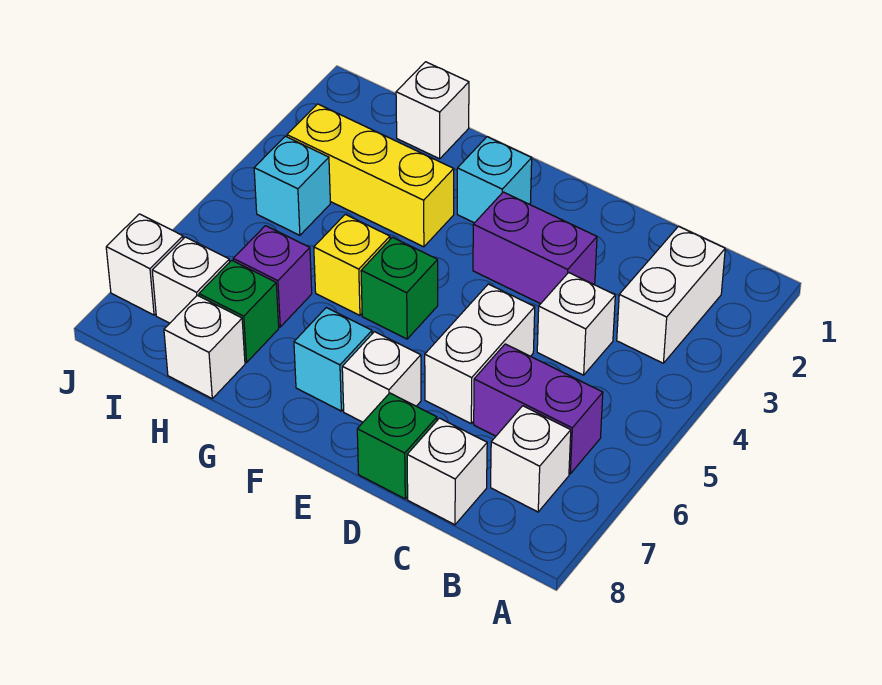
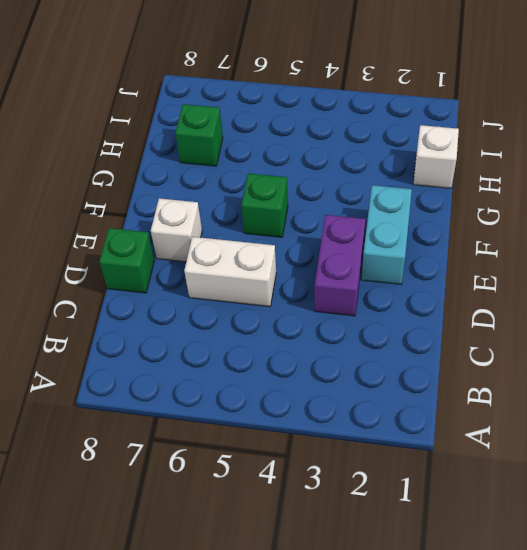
cyan 1x2 brick [362,185,412,284] -> cyan 1x1 brick [457,137,532,223]
none -> white 1x2 brick [617,226,725,363]
none -> purple 1x2 brick [474,344,603,474]
none -> white 1x1 brick [491,406,571,512]

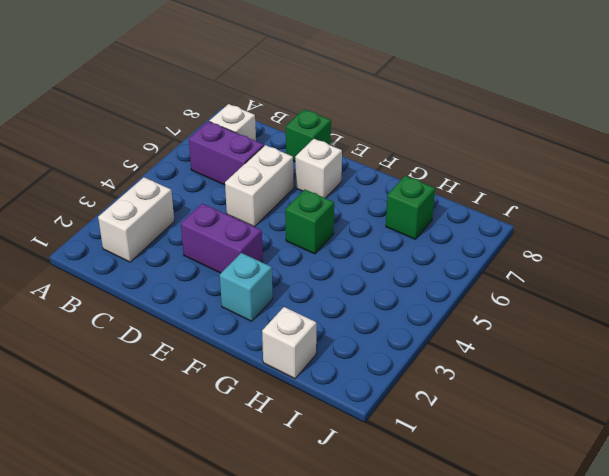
none -> white 1x1 brick [537,273,615,375]
none -> white 1x1 brick [407,418,487,525]
none -> cyan 1x1 brick [294,308,372,411]

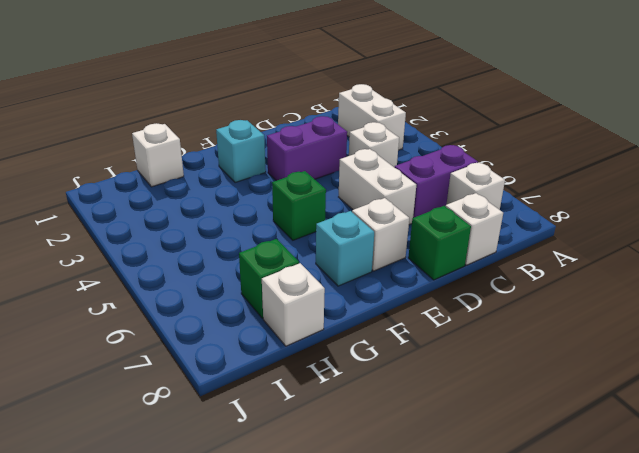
none -> yellow 1x3 brick [287,104,454,247]
none -> yellow 1x1 brick [314,214,390,315]
none -> purple 1x1 brick [233,226,312,327]

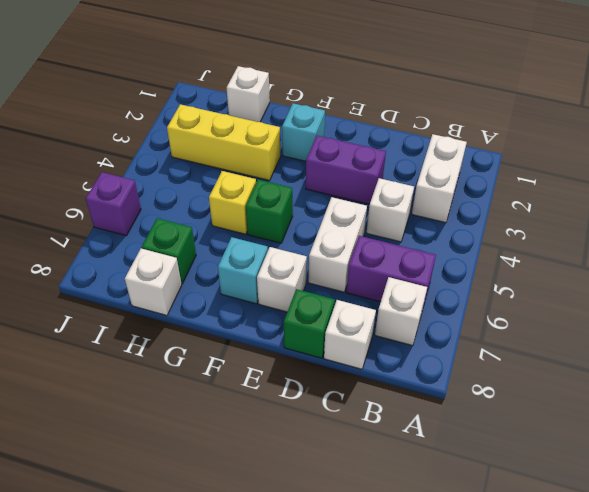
purple 1x1 brick [86,172,141,236] -> purple 1x1 brick moved to [233,226,312,327]
none -> cyan 1x1 brick [254,136,330,235]
none -> white 1x1 brick [152,237,230,323]
none -> white 1x1 brick [106,214,183,315]

